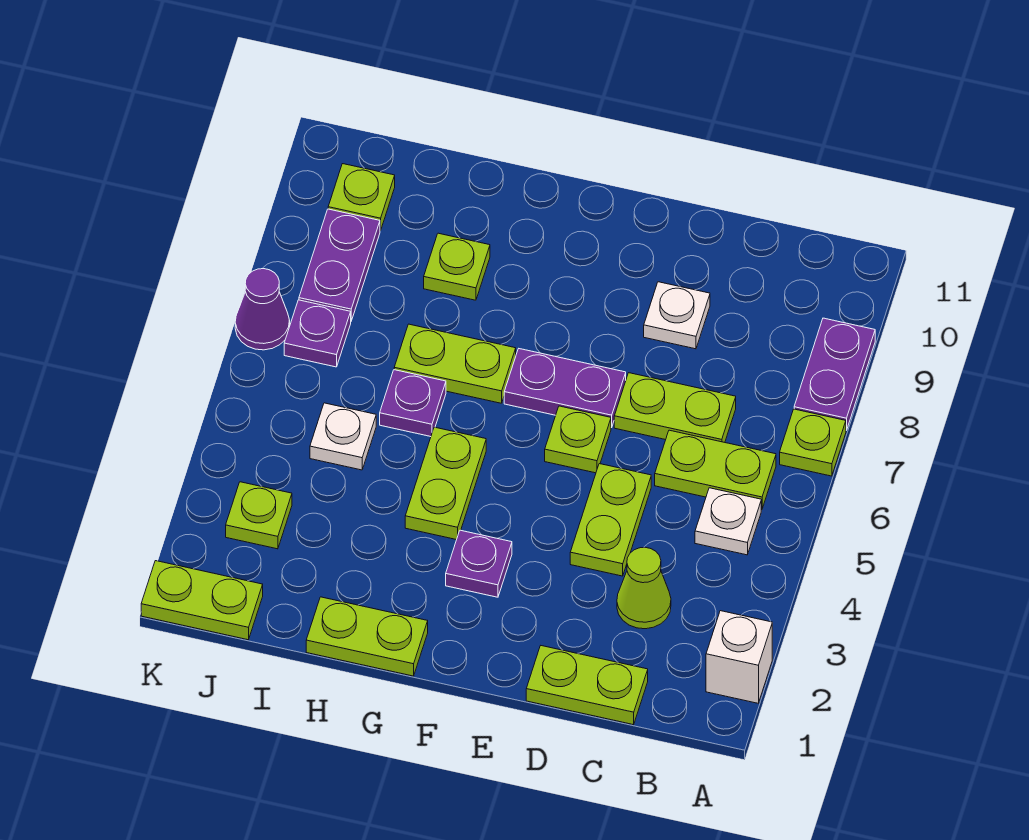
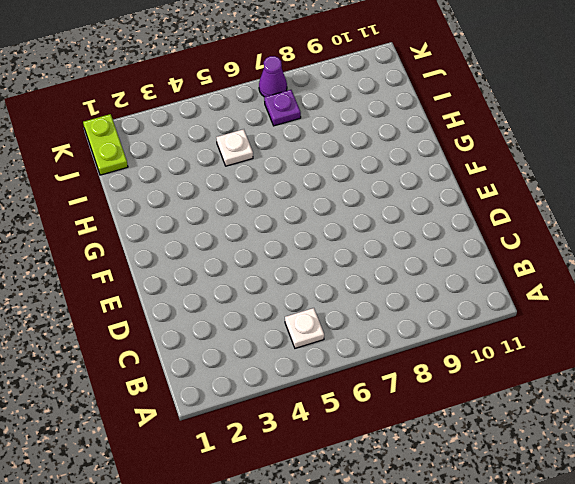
none -> white 1x1 brick [706,611,772,703]
none -> lime 1x1 plate [780,409,846,476]
none -> purple 1x2 plate [794,318,875,430]

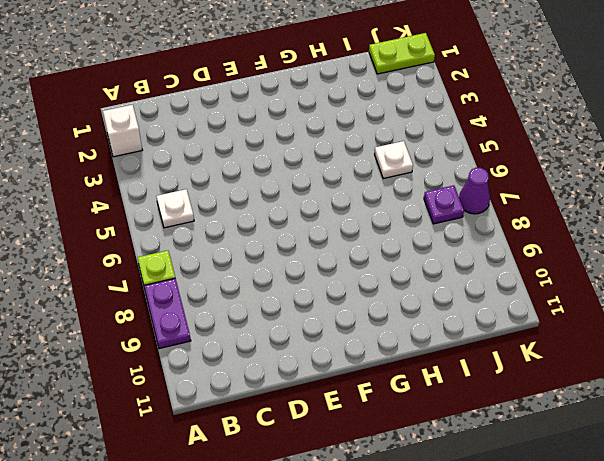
none -> lime 1x2 plate [655,430,776,509]
none -> lime 1x2 plate [526,646,648,725]
none -> lime 1x1 cone [617,547,671,629]

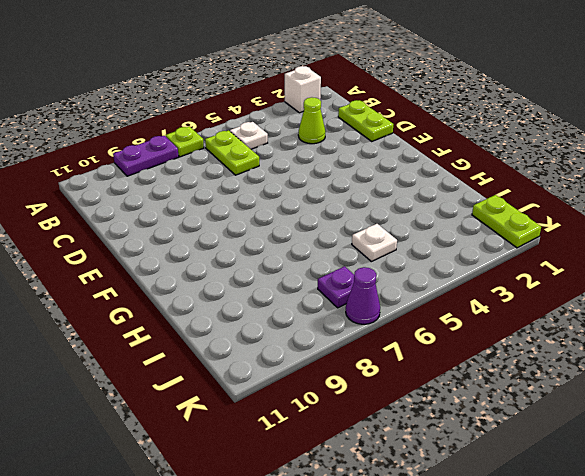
none -> lime 1x2 plate [614,373,736,442]
none -> lime 1x2 plate [570,464,651,576]
none -> white 1x1 plate [644,282,710,349]

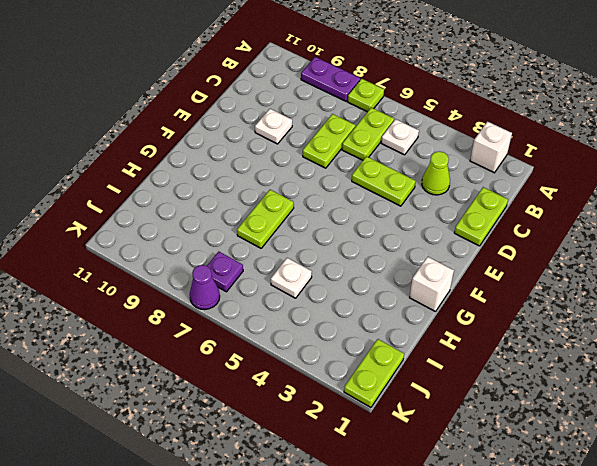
white 1x1 brick [410,257,454,312] -> lime 1x2 plate [306,597,428,676]
none -> lime 1x1 plate [545,406,611,473]
none -> purple 1x2 plate [504,349,626,428]
none -> purple 1x1 plate [446,530,512,597]

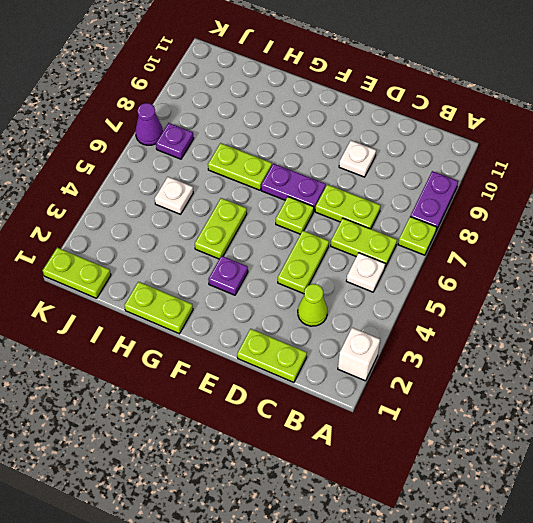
none -> purple 1x1 plate [380,370,446,437]
none -> lime 1x1 plate [424,233,490,300]
none -> lime 1x1 plate [226,482,292,549]

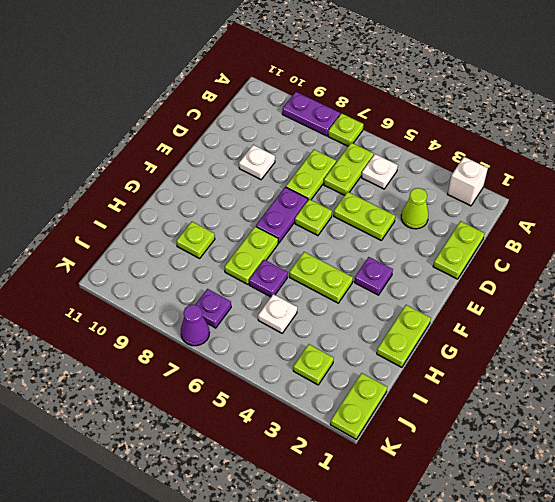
none -> purple 1x2 plate [299,209,380,321]
none -> lime 1x1 plate [328,164,395,231]

